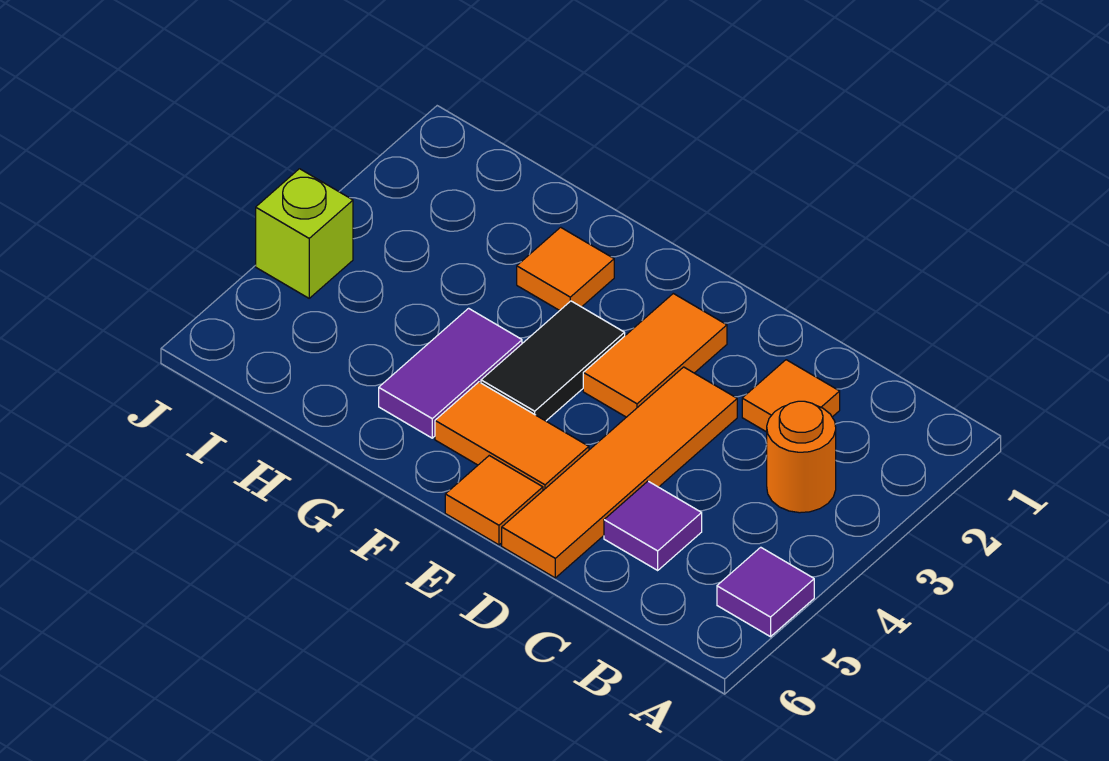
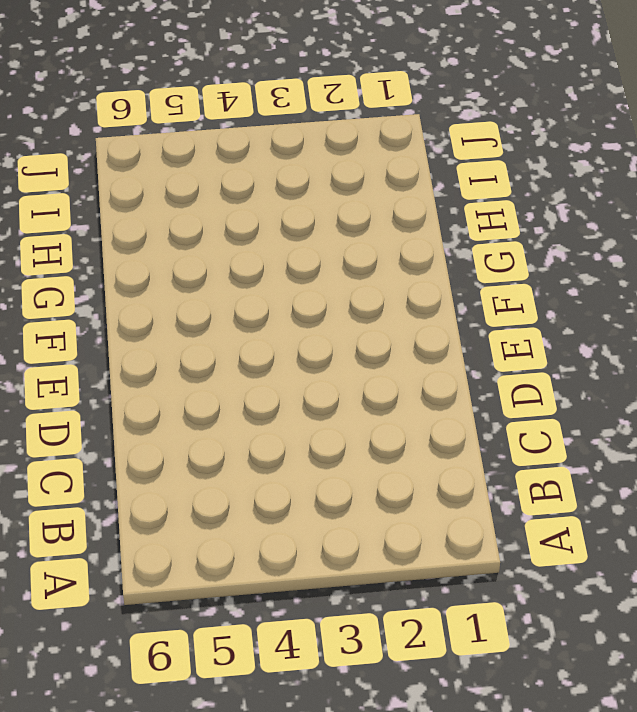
none -> purple 1x1 tile [717,547,814,637]
none -> orange 1x1 round brick [767,401,836,513]
none -> orange 1x1 tile [742,360,840,432]

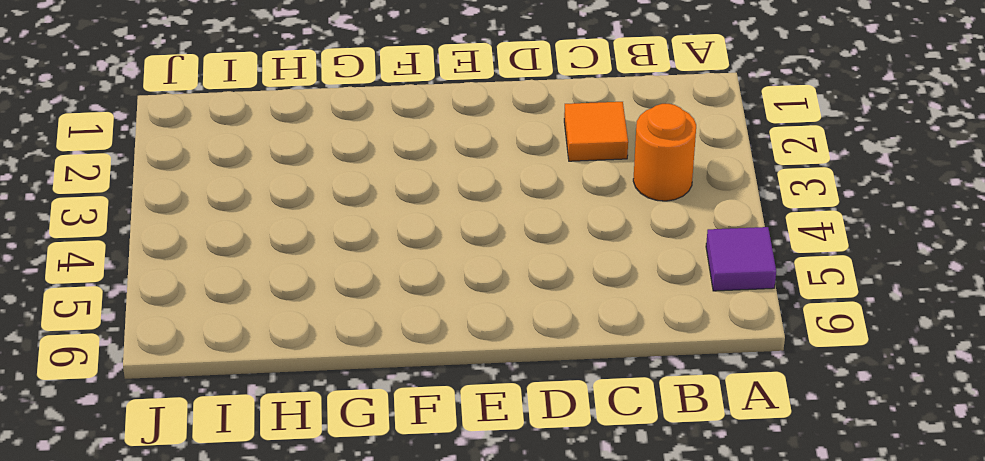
none -> purple 1x1 tile [604,481,702,570]
none -> orange 1x4 tile [502,367,737,578]
none -> orange 1x2 tile [583,294,727,417]

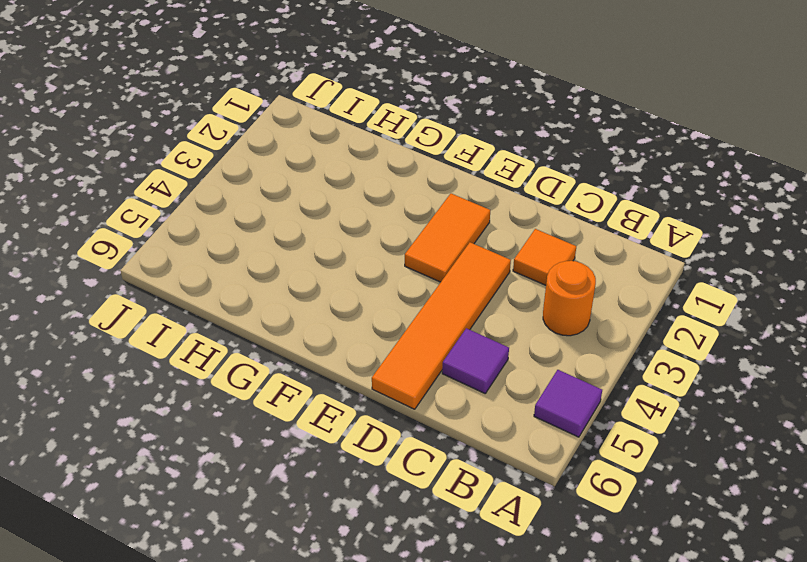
none -> orange 1x2 tile [435,382,589,490]
none -> orange 1x1 tile [445,456,543,545]
none -> black 1x2 tile [481,301,625,421]

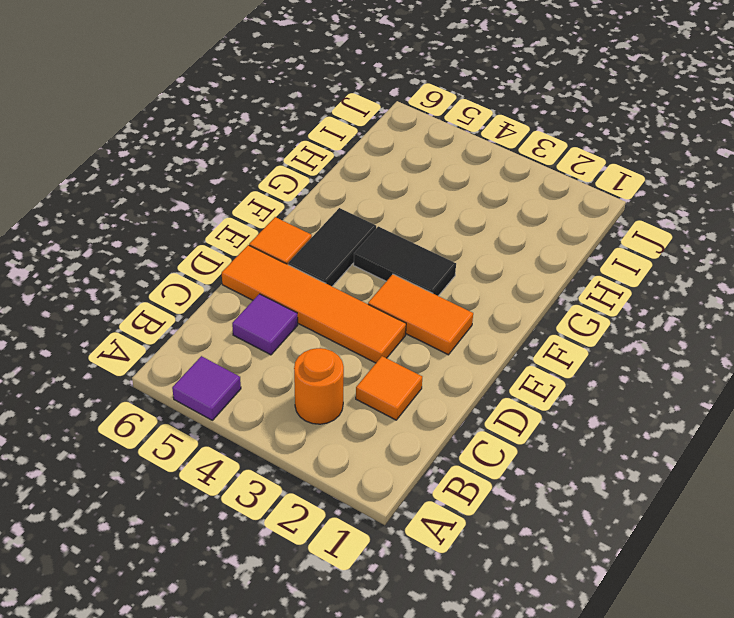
black 1x2 tile [288,208,376,286] -> orange 1x2 tile [435,382,589,490]
none -> orange 1x1 tile [517,227,614,311]
none -> purple 1x2 tile [379,308,522,438]
none -> lime 1x1 brick [256,169,353,298]

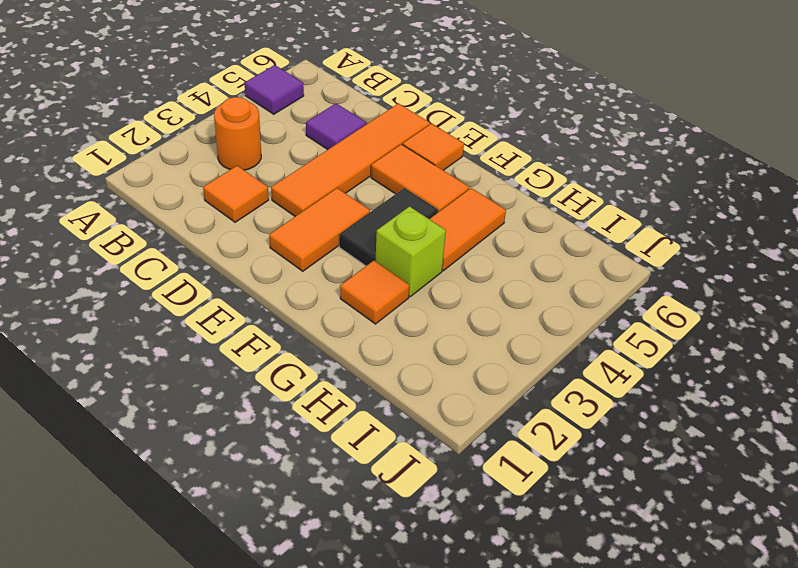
lime 1x1 brick [375,206,446,297] -> lime 1x1 brick moved to [256,169,353,298]
orange 1x2 tile [430,188,506,271] -> purple 1x2 tile [379,308,522,438]

